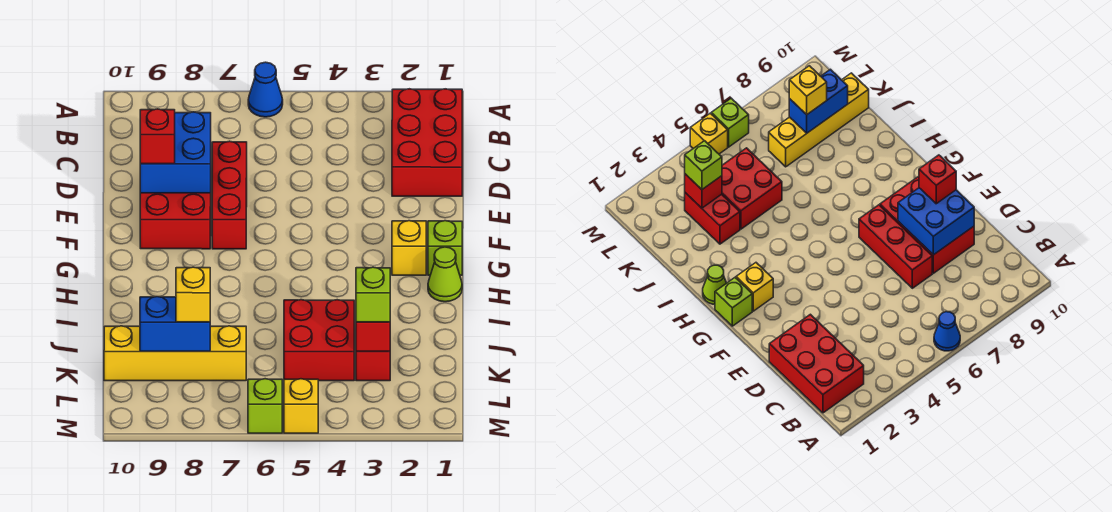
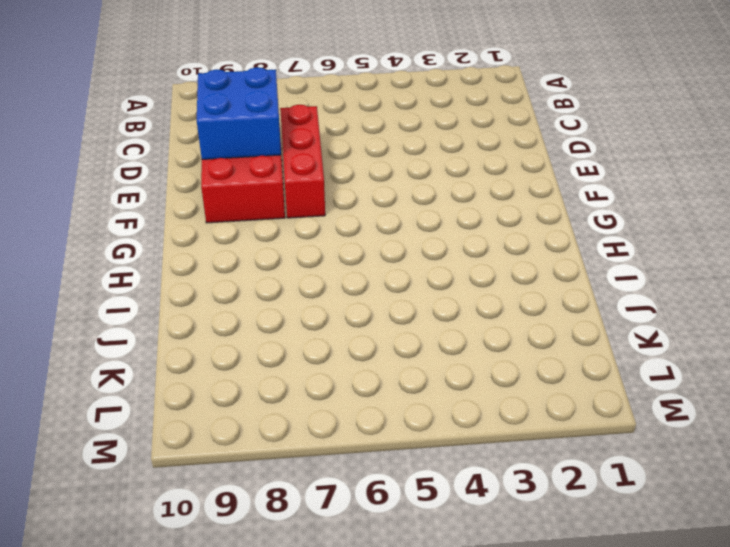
none -> blue 1x1 cone [248,62,283,117]
none -> red 2x3 brick [392,89,462,196]
none -> lime 1x1 brick [428,221,462,275]

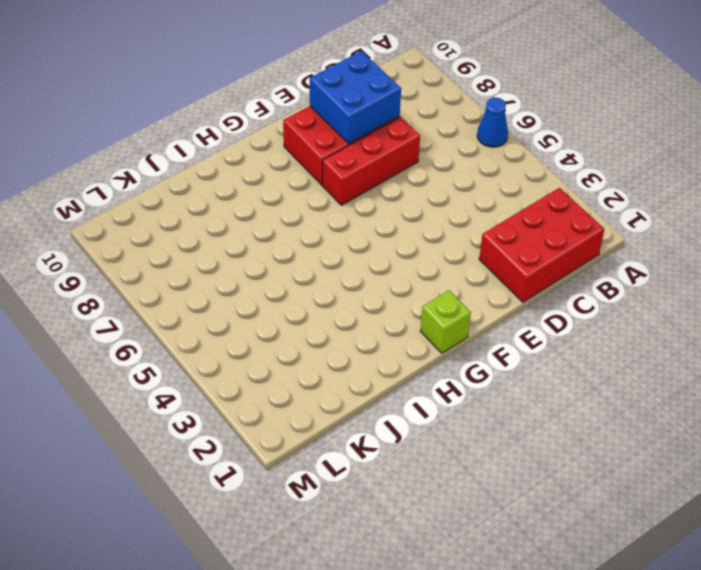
none -> yellow 1x1 brick [392,221,426,275]
none -> lime 1x1 cone [428,247,462,302]
none -> red 1x2 brick [356,351,390,381]

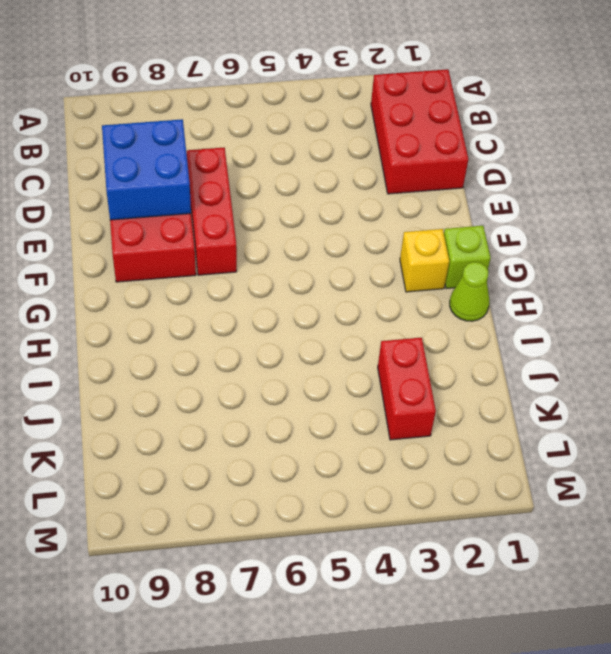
none -> blue 1x1 cone [248,62,283,117]
none -> red 2x2 brick [284,300,354,381]
none -> yellow 1x4 brick [104,326,246,381]

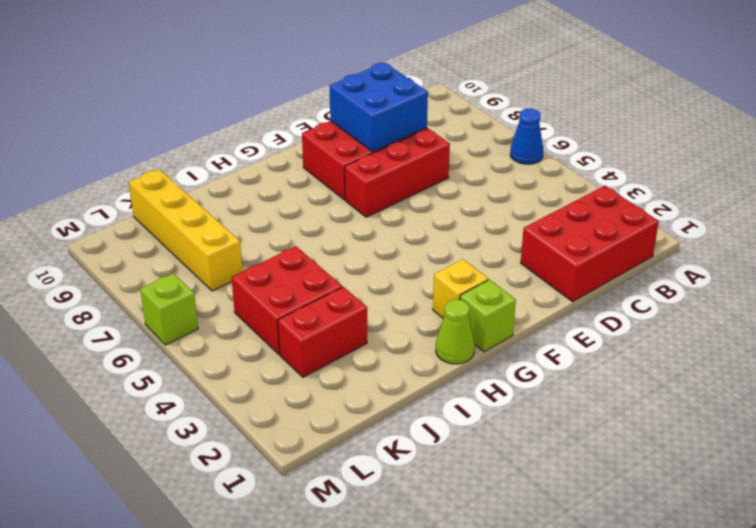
none -> yellow 1x1 brick [284,379,318,433]
none -> red 1x1 brick [356,322,390,351]
none -> blue 1x2 brick [140,297,210,351]

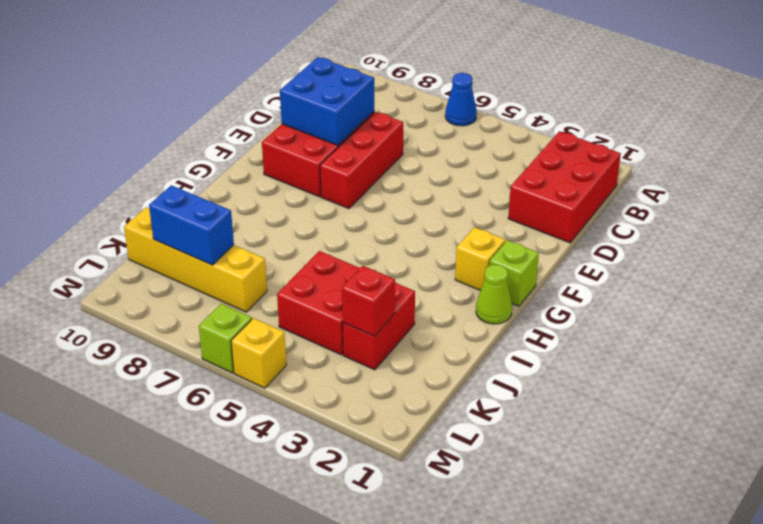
none -> red 1x1 brick [140,109,175,164]
none -> lime 1x1 brick [356,267,390,322]
none -> yellow 1x1 brick [176,267,210,322]

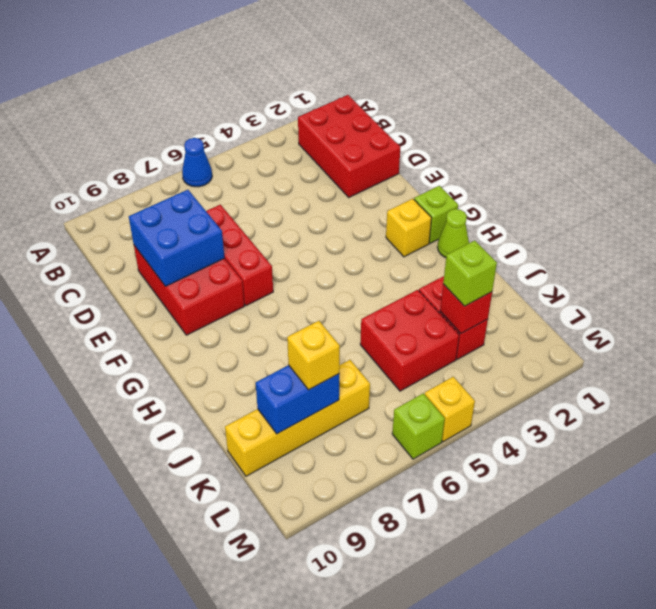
none -> red 1x1 brick [140,109,175,164]

